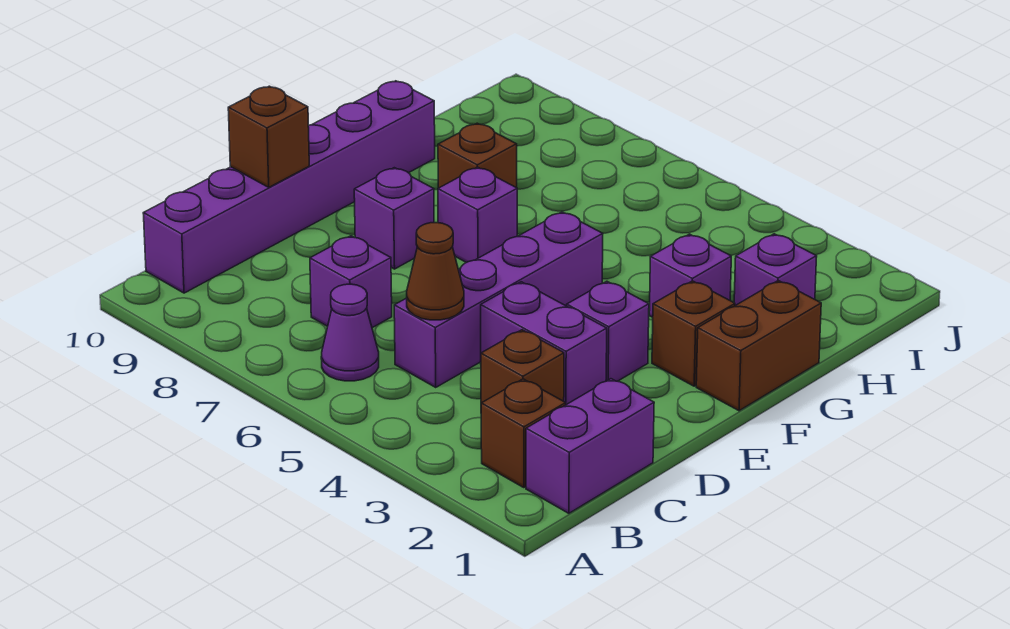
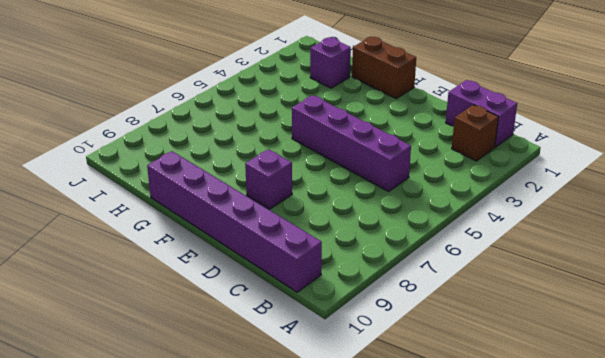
none -> purple 1x1 cone [321,284,379,381]
none -> brown 1x1 brick [481,330,564,403]
none -> purple 1x1 brick [310,236,392,328]

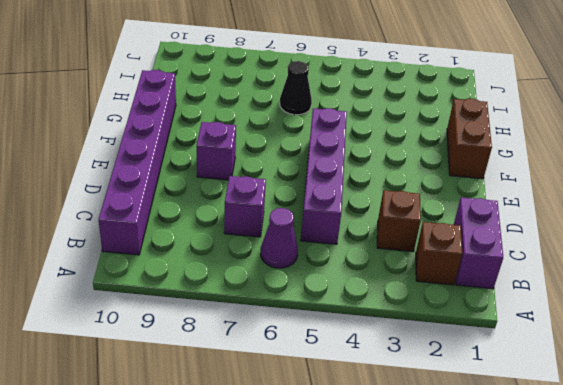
black 1x1 cone [280,61,312,115] -> none
none -> purple 1x2 brick [481,282,607,405]
none -> purple 1x1 brick [567,281,649,381]
none -> brown 1x1 brick [652,281,735,386]

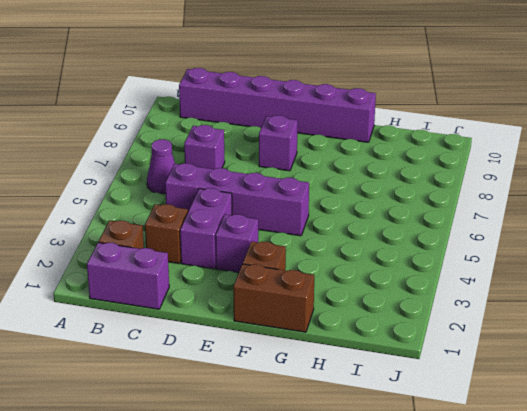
none -> purple 1x1 brick [438,167,517,263]
none -> purple 1x1 brick [649,234,731,317]
none -> brown 1x1 brick [438,123,517,188]

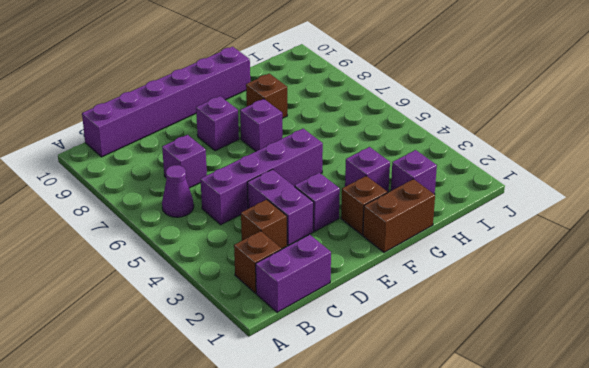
none -> brown 1x1 cone [407,223,464,320]
none -> brown 1x1 brick [228,86,309,187]

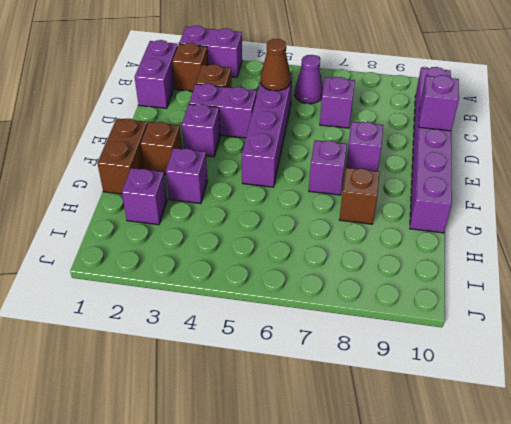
purple 1x2 brick [179,26,242,77] -> none
purple 1x1 brick [419,75,459,131] -> brown 1x1 brick [228,86,309,187]

